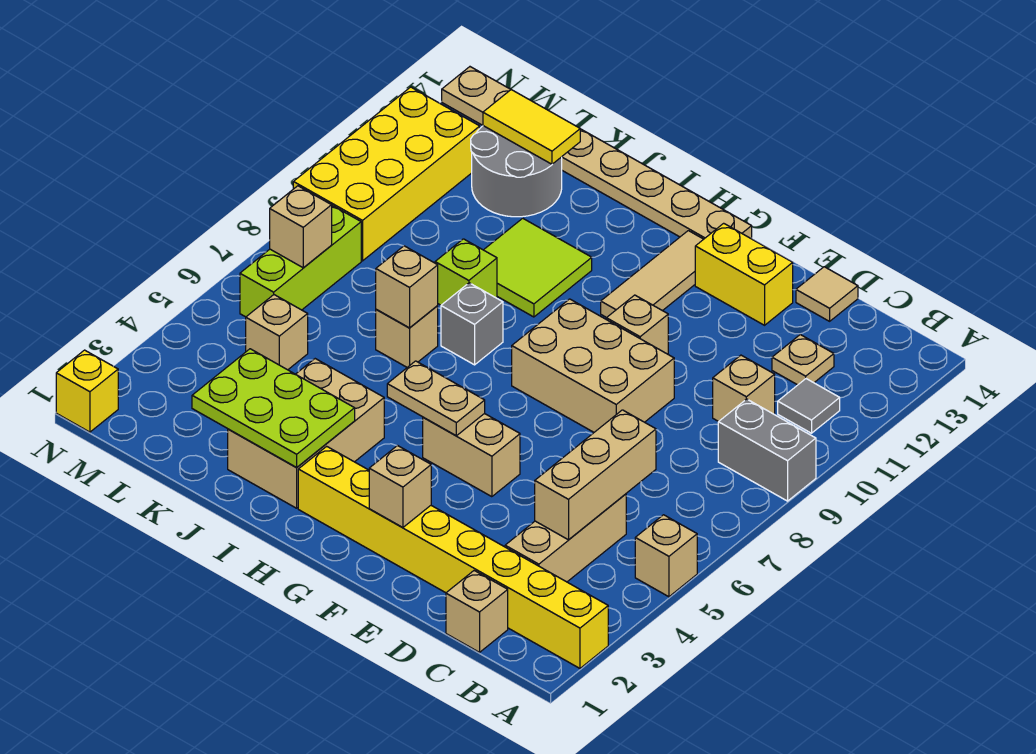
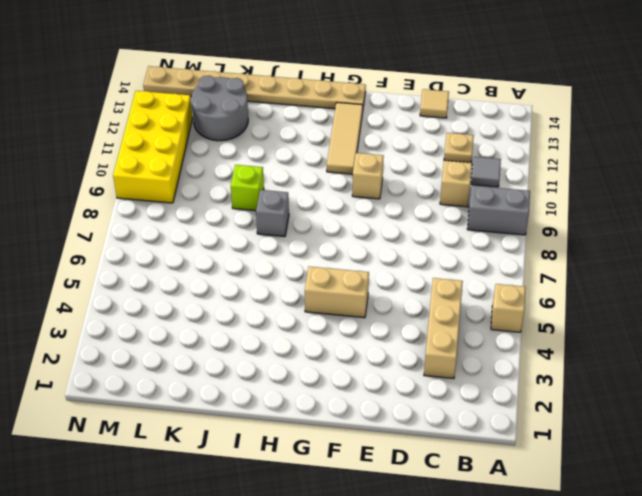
none -> yellow 1x8 brick [298,446,608,668]
none -> tan 1x1 brick [446,571,508,652]
none -> tan 2x3 brick [512,299,674,432]
none -> yellow 1x2 brick [695,223,793,325]

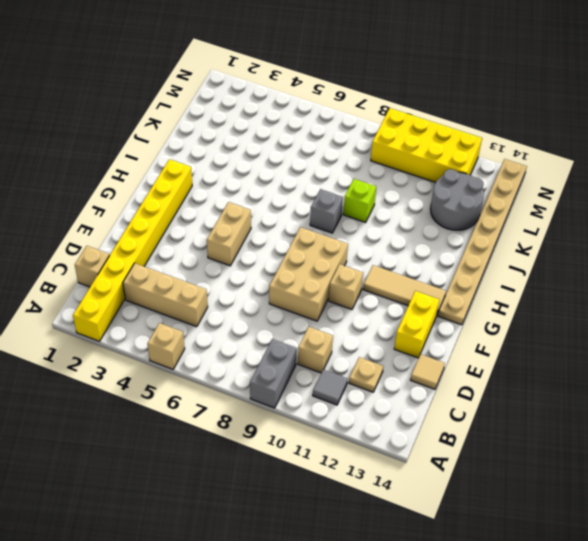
none -> tan 2x3 brick [228,359,384,508]
none -> lime 2x2 tile [484,218,592,317]
none -> tan 1x1 brick [376,306,438,367]
none -> tan 1x1 brick [246,295,308,370]

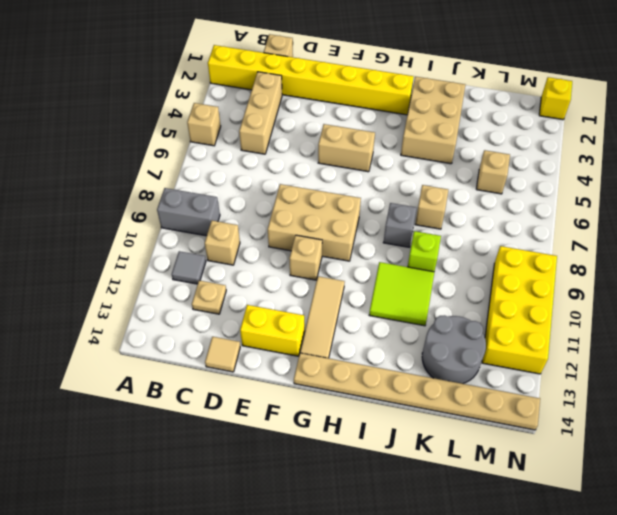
none -> lime 1x3 brick [240,205,361,317]
none -> tan 1x3 brick [535,410,656,540]
none -> tan 1x1 brick [369,446,431,527]
none -> tan 1x2 plate [387,361,485,436]

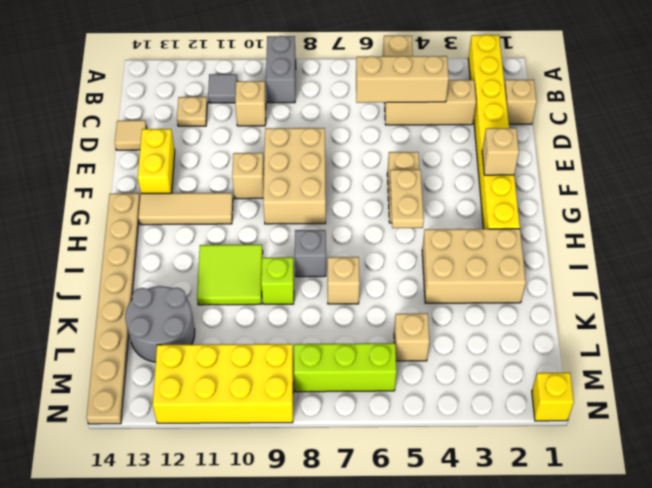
none -> lime 2x3 plate [192,349,355,468]
none -> tan 1x1 brick [376,246,438,328]
none -> yellow 1x2 tile [483,90,580,164]
none -> tan 1x1 brick [270,186,332,268]

